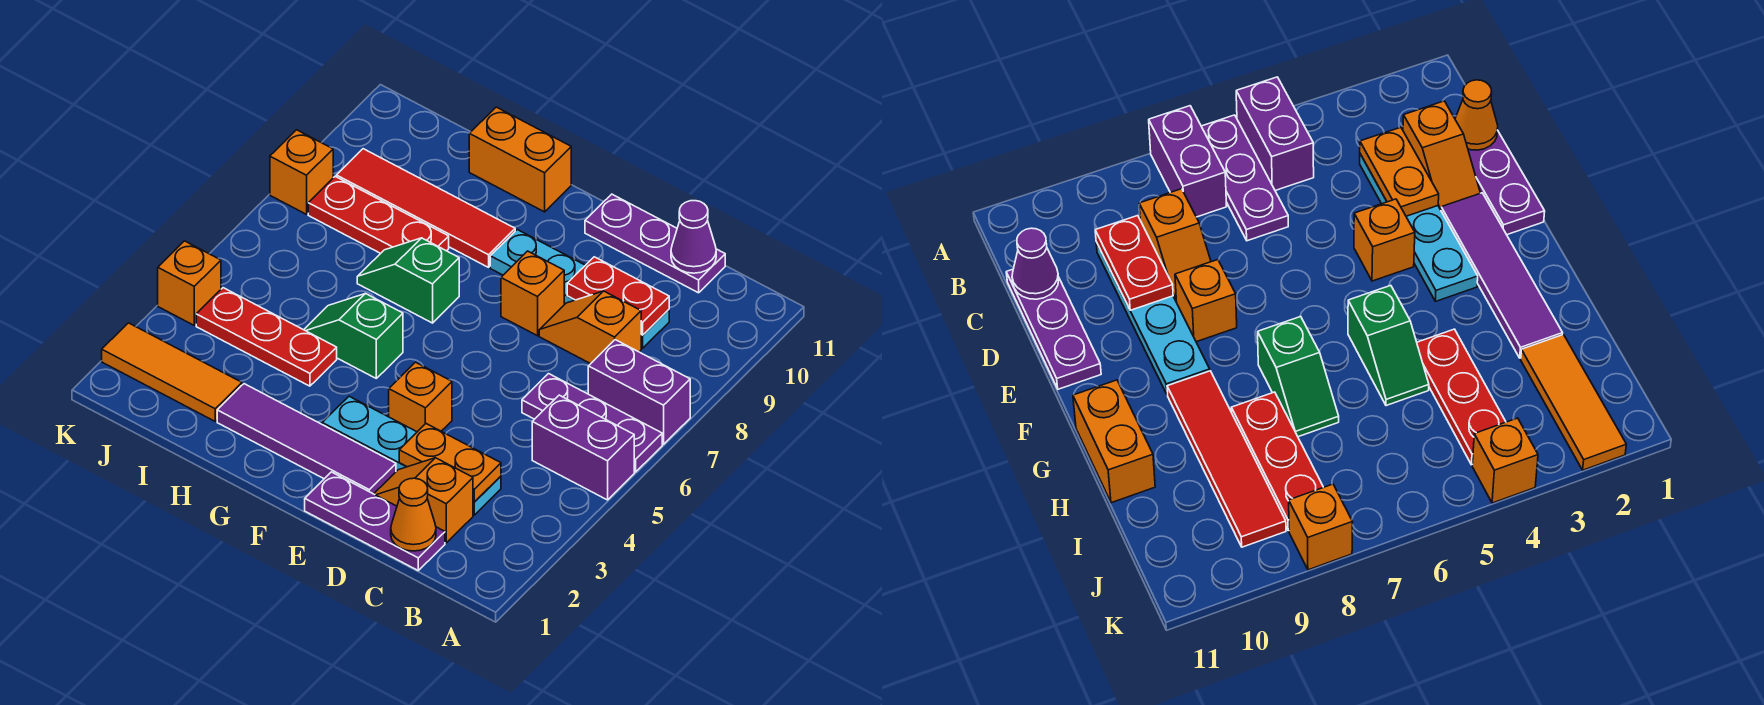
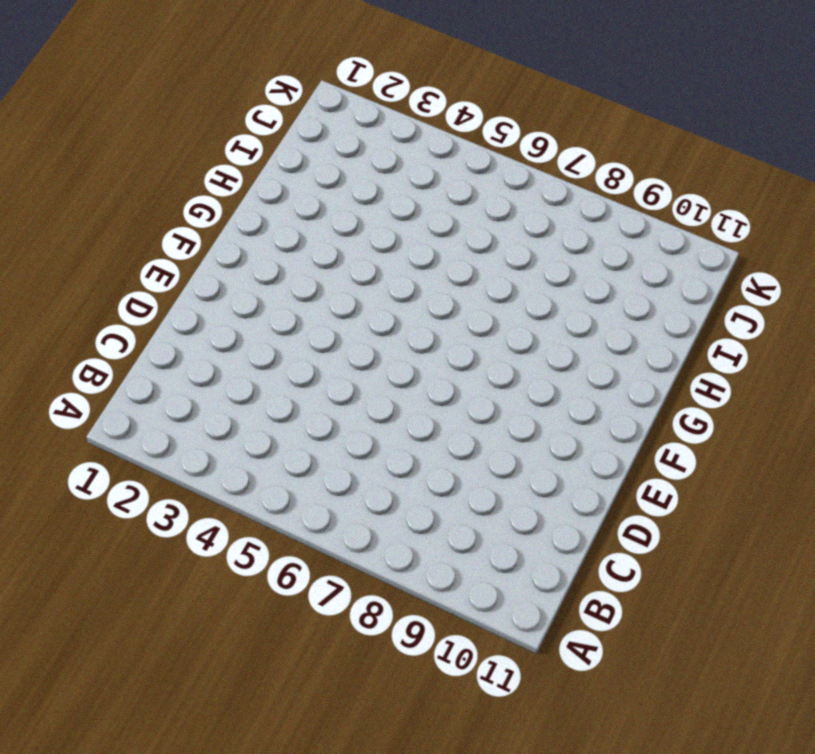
none -> purple 1x2 brick [532,395,634,500]
none -> purple 1x3 plate [522,374,662,472]
none -> purple 1x2 brick [588,340,690,444]

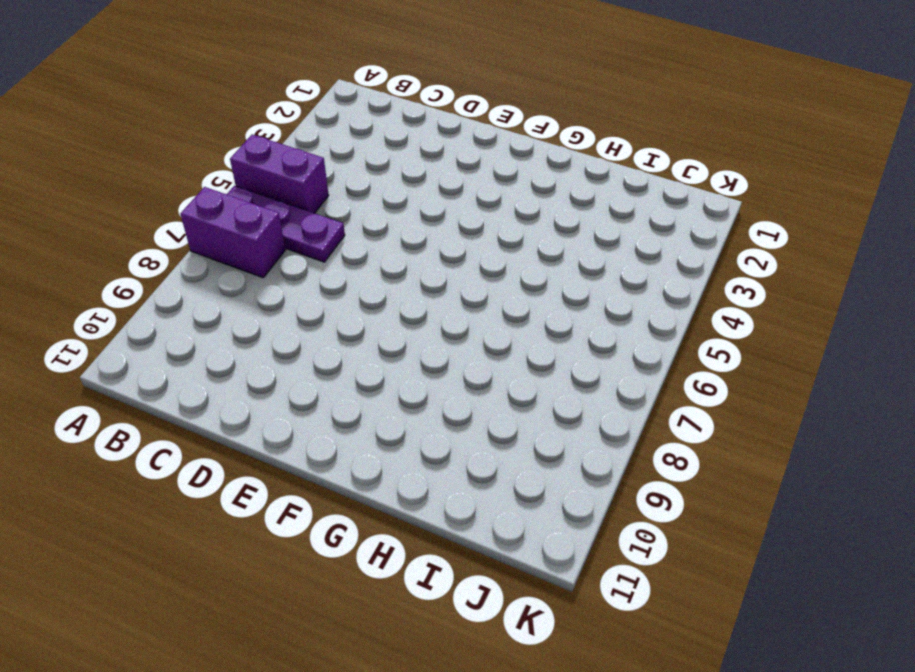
none -> purple 1x3 plate [305,472,445,570]
none -> orange 1x2 slope [374,458,473,543]
none -> cyan 1x4 plate [322,396,501,515]

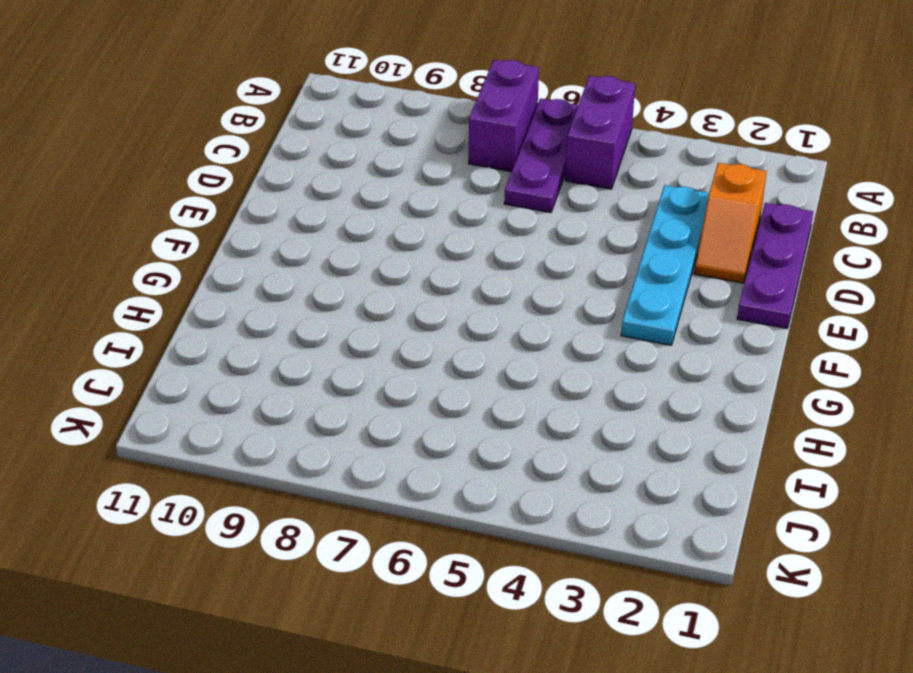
none -> orange 1x2 slope [539,291,641,364]
none -> cyan 1x4 plate [490,230,669,348]
none -> purple 1x3 plate [585,194,725,293]

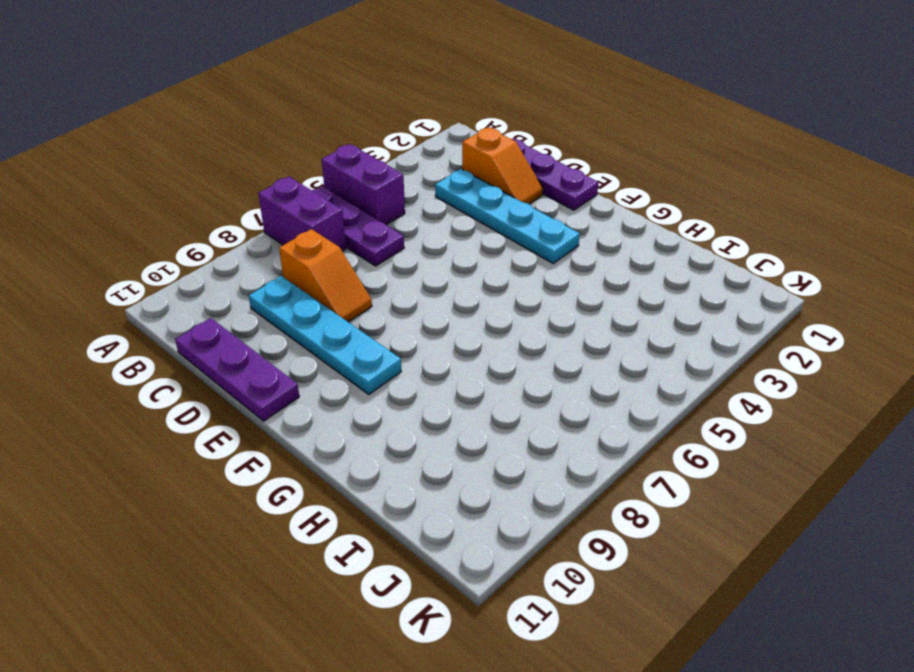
none -> purple 1x4 tile [217,384,396,494]
none -> orange 1x1 brick [389,362,452,432]
none -> orange 1x1 brick [501,251,564,336]

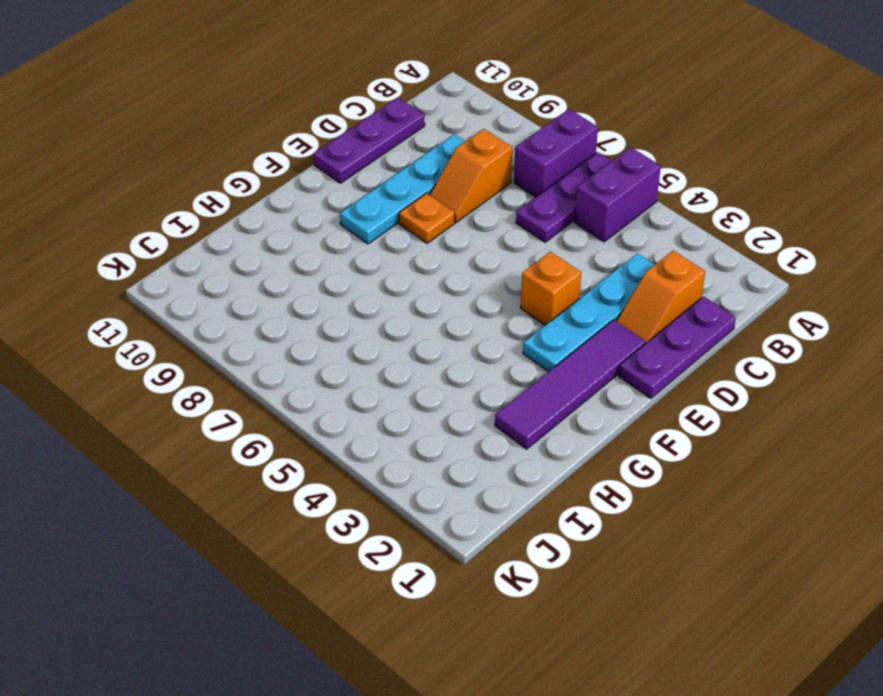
orange 1x1 plate [399,193,455,243] -> orange 1x1 brick [501,251,564,336]
none -> green 1x2 slope [304,294,403,378]
none -> green 1x2 slope [357,238,459,323]
none -> red 1x4 tile [336,149,515,267]

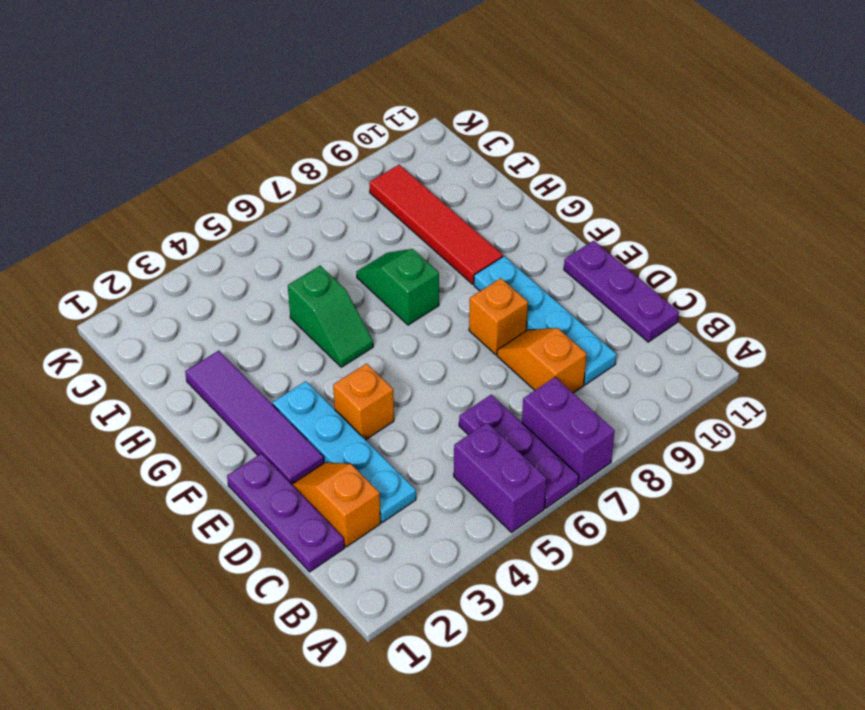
green 1x2 slope [288,266,373,367] -> green 1x2 slope turned to [304,294,403,378]
none -> orange 1x2 brick [469,107,571,212]
none -> red 1x3 plate [196,288,337,386]
none -> red 1x3 plate [308,177,449,253]

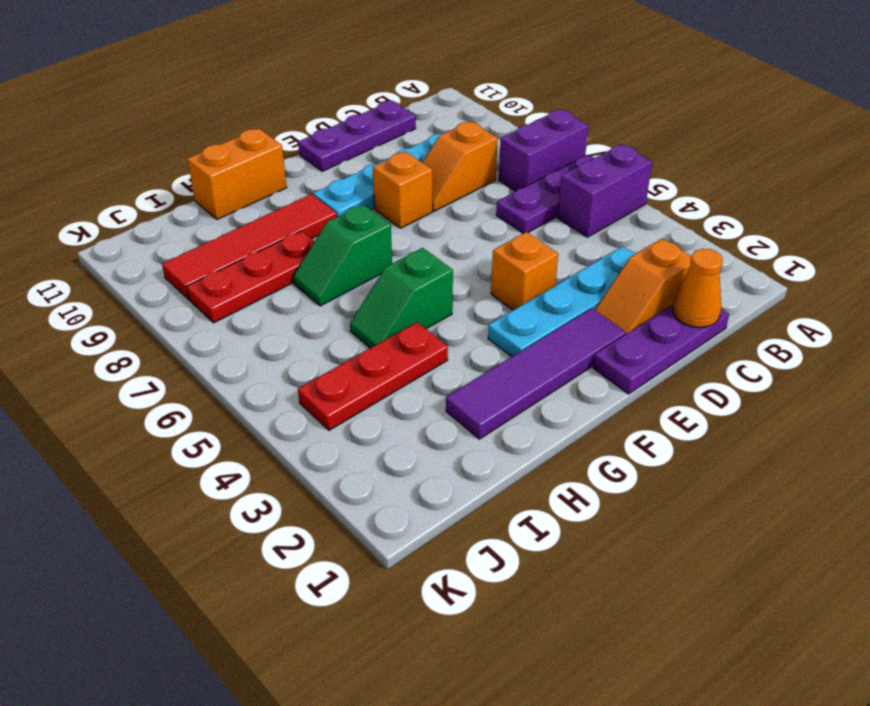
none -> orange 1x3 tile [102,323,242,421]
none -> orange 1x1 brick [158,241,221,325]
none -> orange 1x1 brick [270,130,333,214]

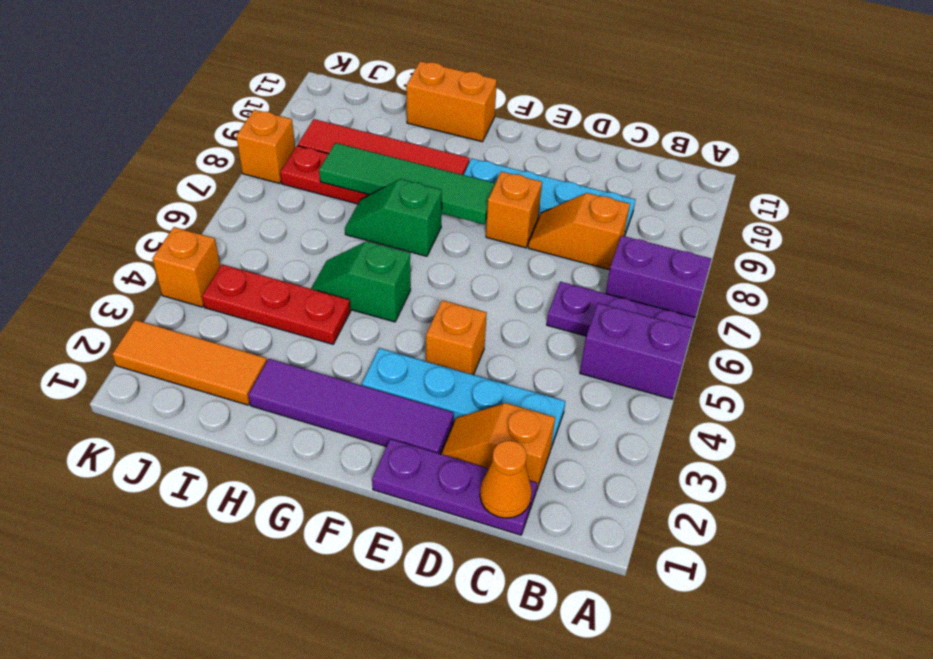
green 1x4 tile [319,143,495,224] -> none
none -> purple 1x3 plate [585,194,725,293]
none -> orange 1x2 plate [399,424,501,502]
none -> red 1x2 plate [567,257,669,335]

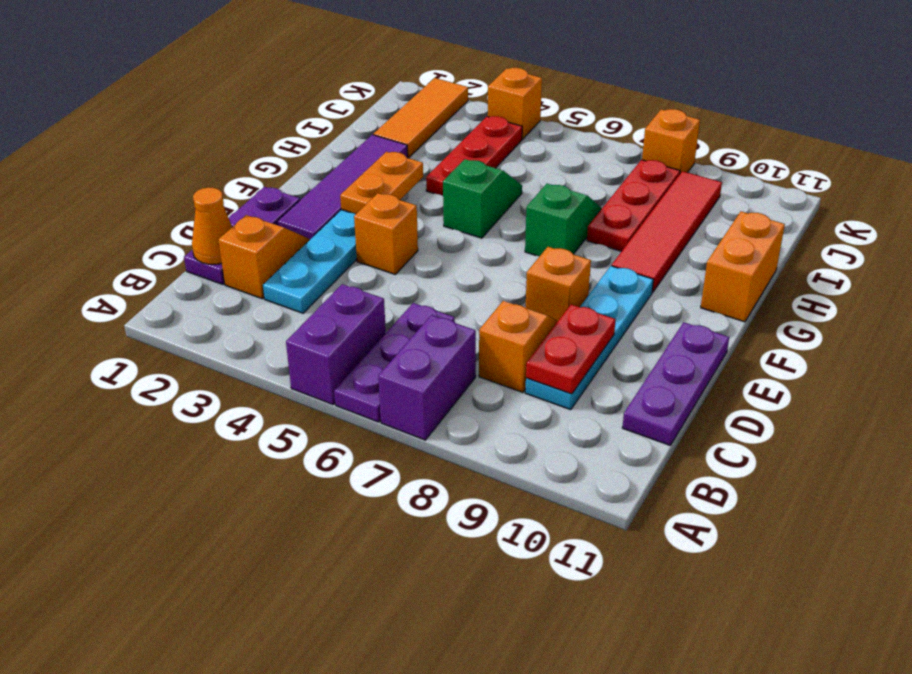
orange 1x2 plate [340,152,423,214] -> orange 1x2 plate moved to [399,424,501,502]
none -> purple 1x1 cone [671,201,716,273]

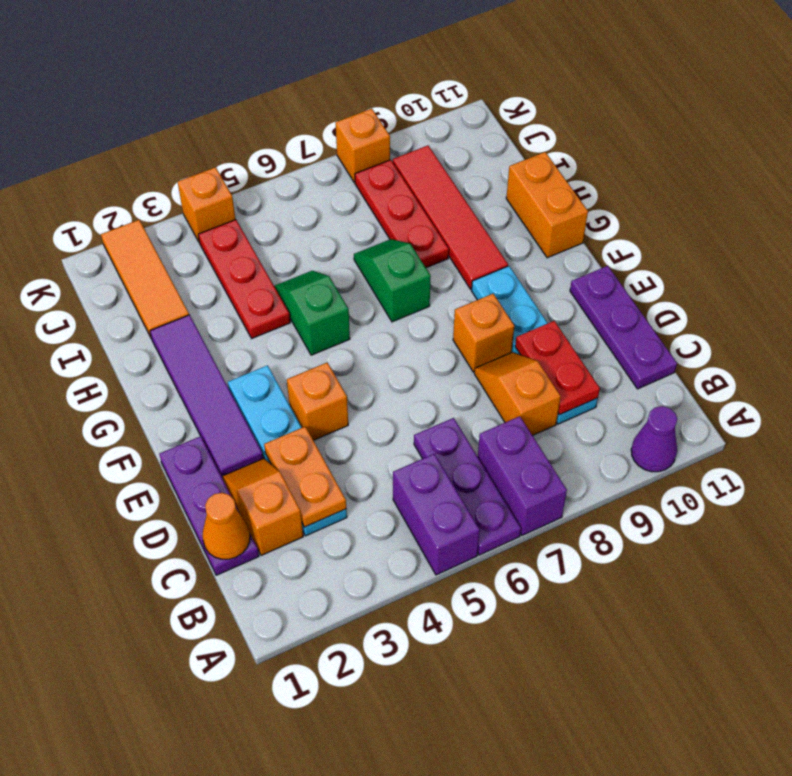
purple 1x1 cone [631,406,677,472] -> purple 1x1 cone moved to [671,201,716,273]

